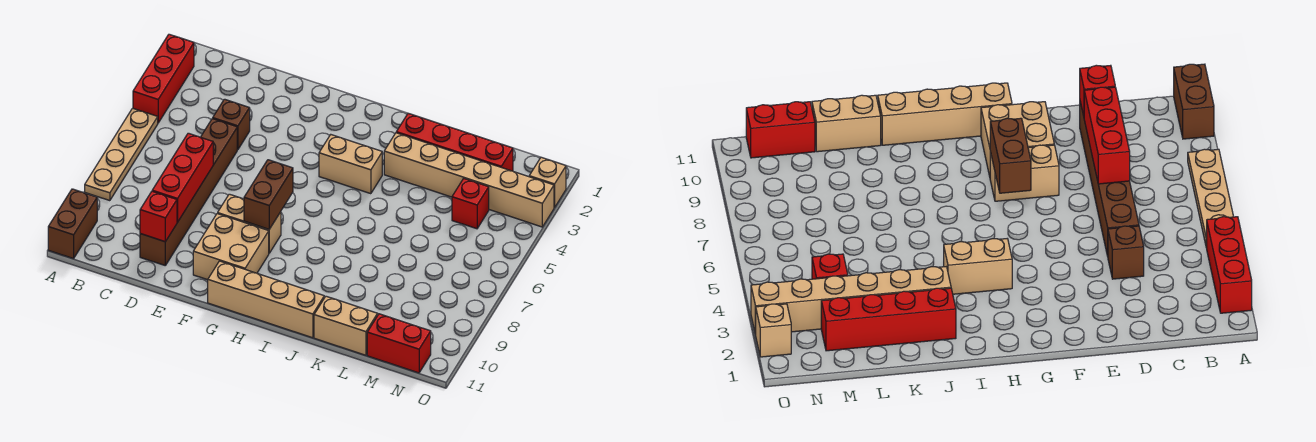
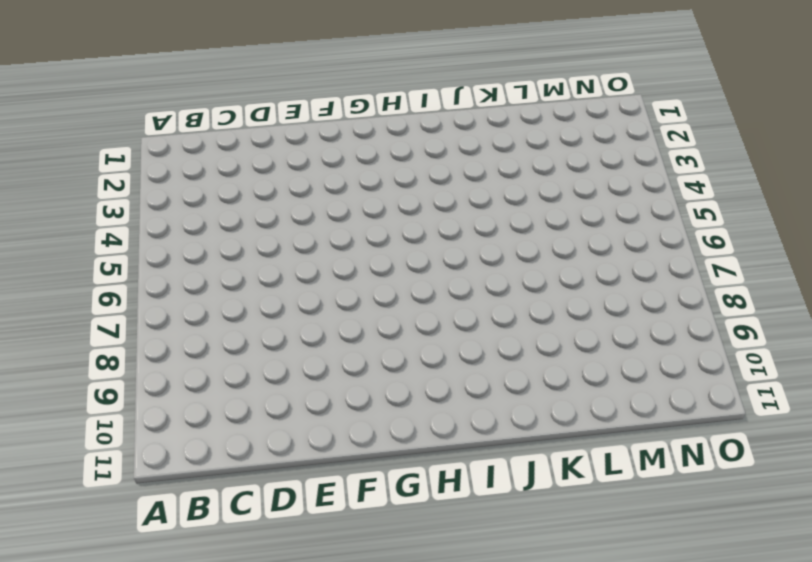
none -> red 1x3 brick [133,34,194,123]
none -> tan 1x4 plate [85,108,158,201]
none -> brown 1x2 brick [48,189,97,259]

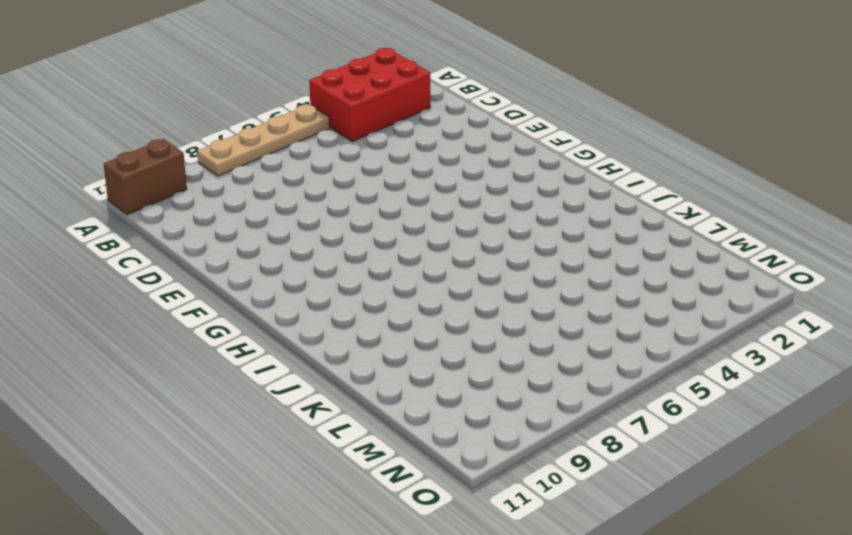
red 2x3 brick [309,48,430,142] -> red 1x3 brick [133,34,194,123]
none -> brown 1x1 brick [213,99,250,150]
none -> brown 1x6 brick [140,119,237,265]
none -> tan 1x2 brick [218,194,281,253]

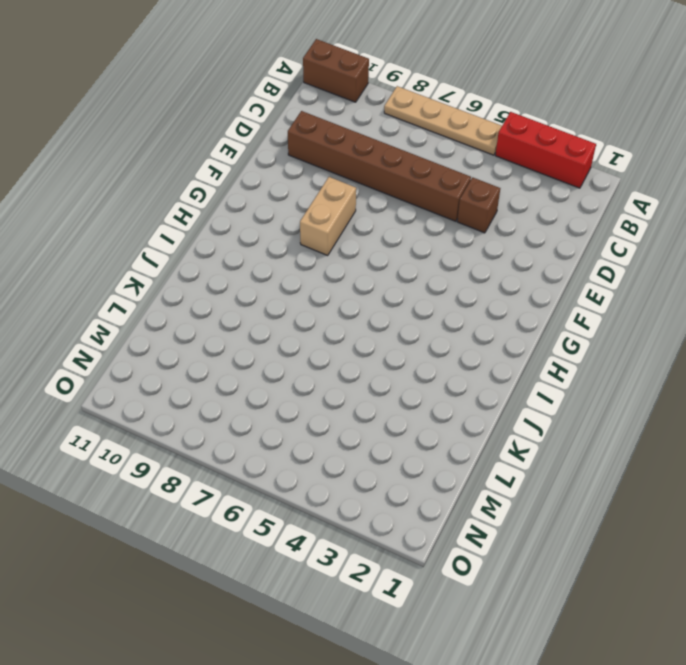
none -> tan 2x2 brick [193,214,269,280]
none -> tan 1x4 brick [208,261,324,338]
none -> tan 1x2 brick [319,135,382,194]

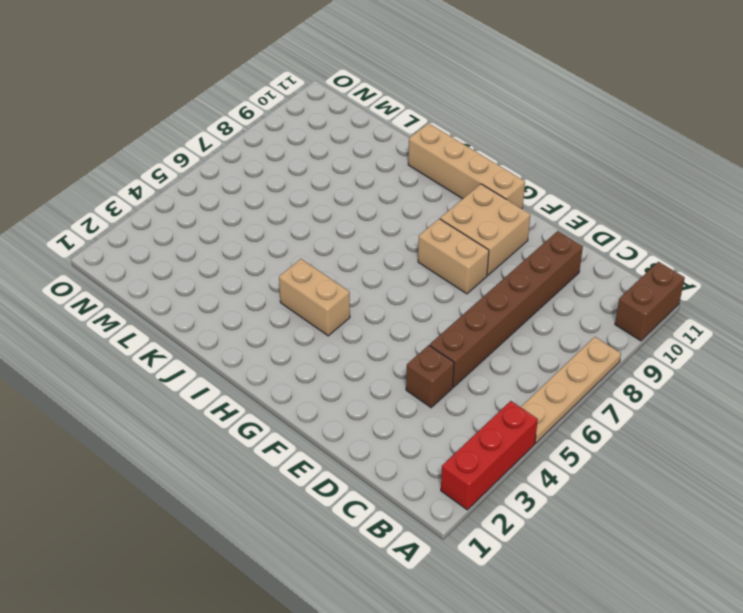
none -> red 1x4 brick [396,113,513,171]
none -> tan 1x6 brick [384,133,554,227]
none -> tan 1x2 brick [314,296,378,355]

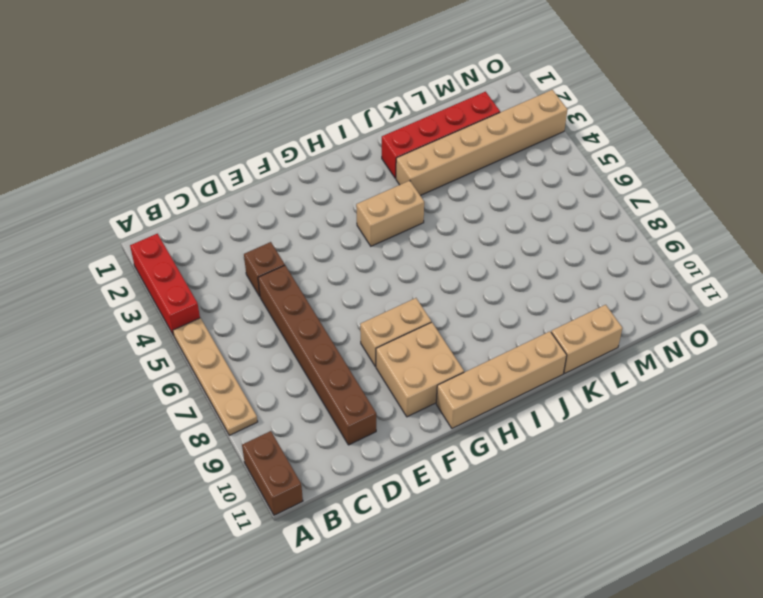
none -> red 1x1 brick [452,178,489,229]
none -> red 1x2 brick [367,314,431,373]
none -> tan 1x1 brick [529,157,566,208]

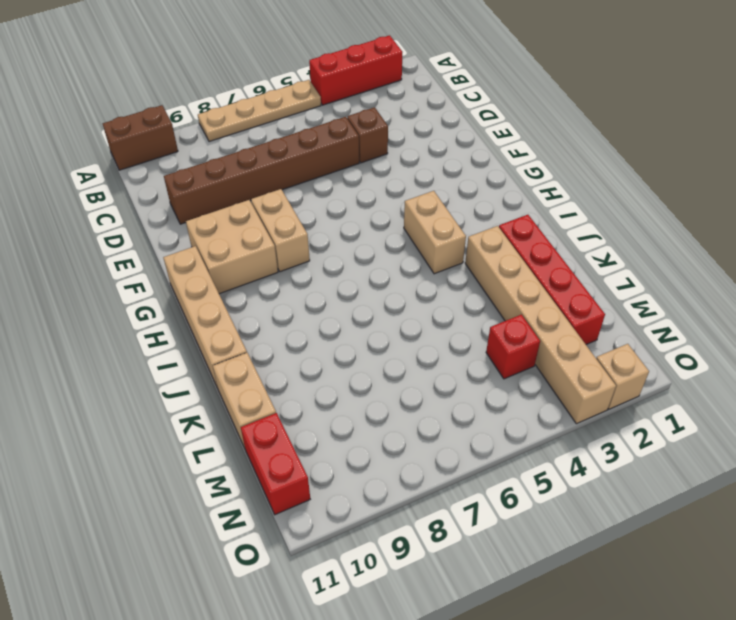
none -> red 1x3 brick [152,133,213,222]
none -> red 1x1 brick [140,191,177,242]
none -> brown 1x2 brick [244,160,293,229]

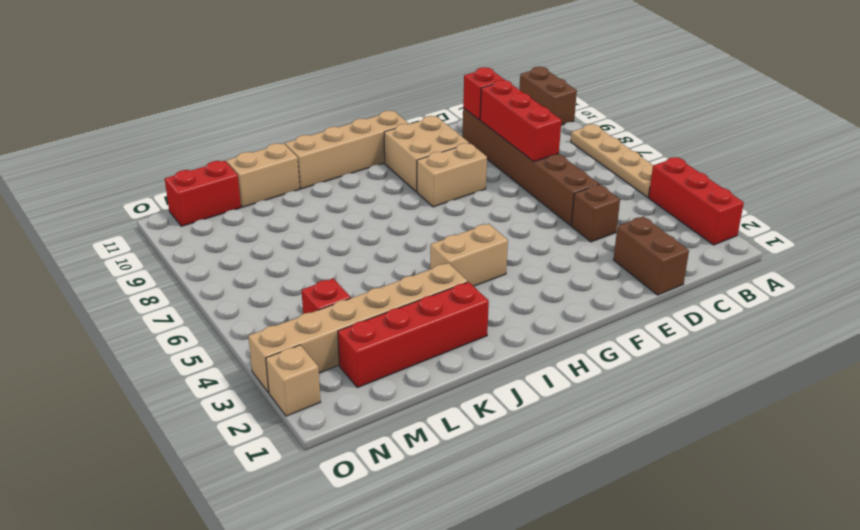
brown 1x2 brick [613,216,689,295] -> brown 1x2 brick moved to [244,160,293,229]

